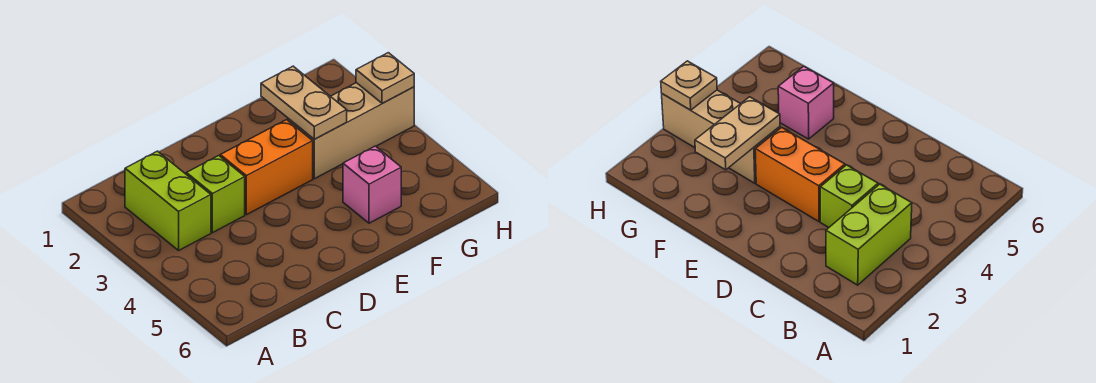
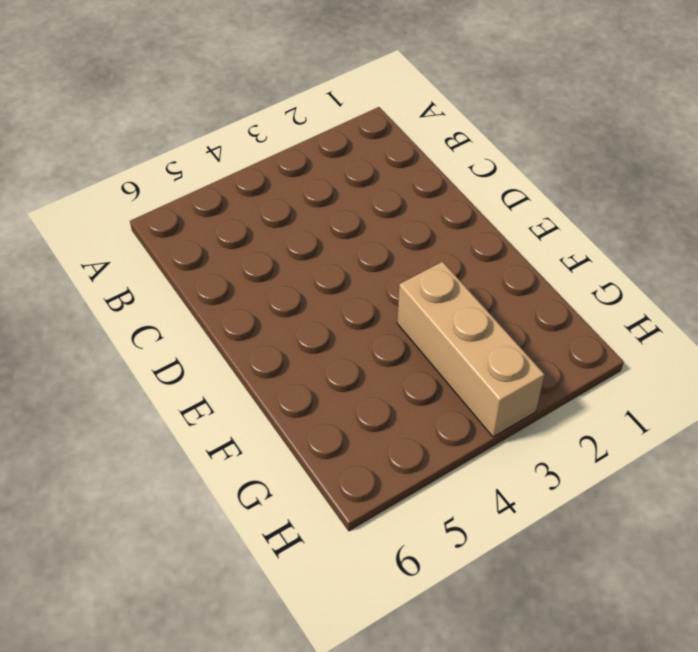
none -> lime 1x2 brick [125,151,211,250]
none -> lime 1x1 brick [186,156,245,233]

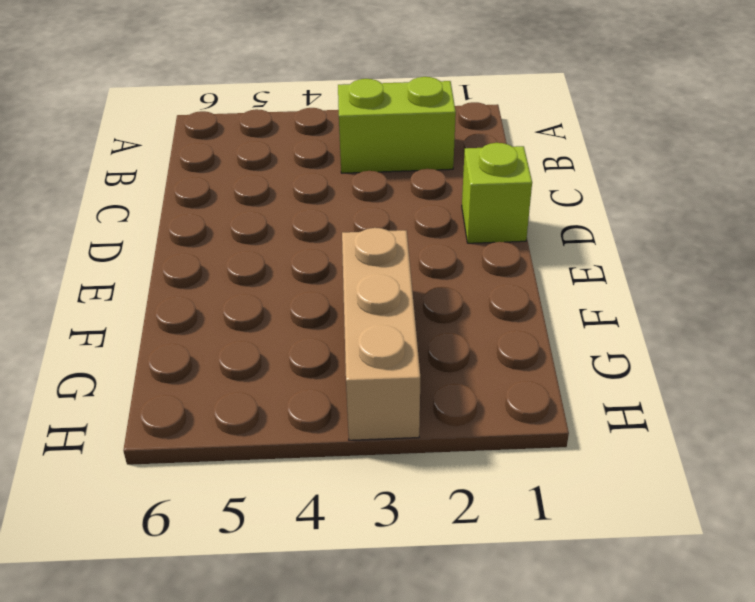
lime 1x1 brick [462,143,532,243] -> lime 1x1 brick moved to [186,156,245,233]
none -> orange 1x2 brick [220,120,313,215]
none -> pink 1x1 brick [343,146,401,223]

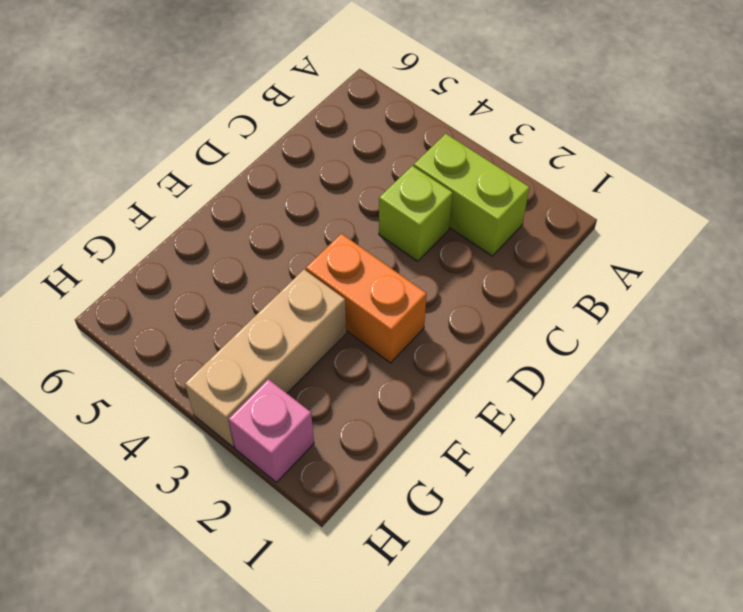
orange 1x2 brick [306,234,427,363] -> orange 1x2 brick turned to [220,120,313,215]
pink 1x1 brick [229,379,314,482] -> pink 1x1 brick moved to [343,146,401,223]
none -> tan 1x2 plate [261,66,347,139]
none -> tan 1x1 plate [356,53,414,103]

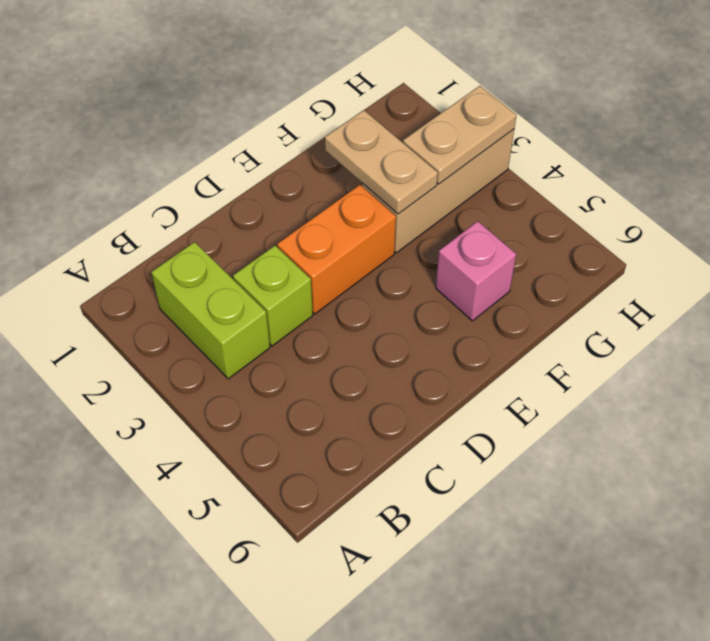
tan 1x2 plate [403,86,517,184] -> tan 1x1 plate [356,53,414,103]

